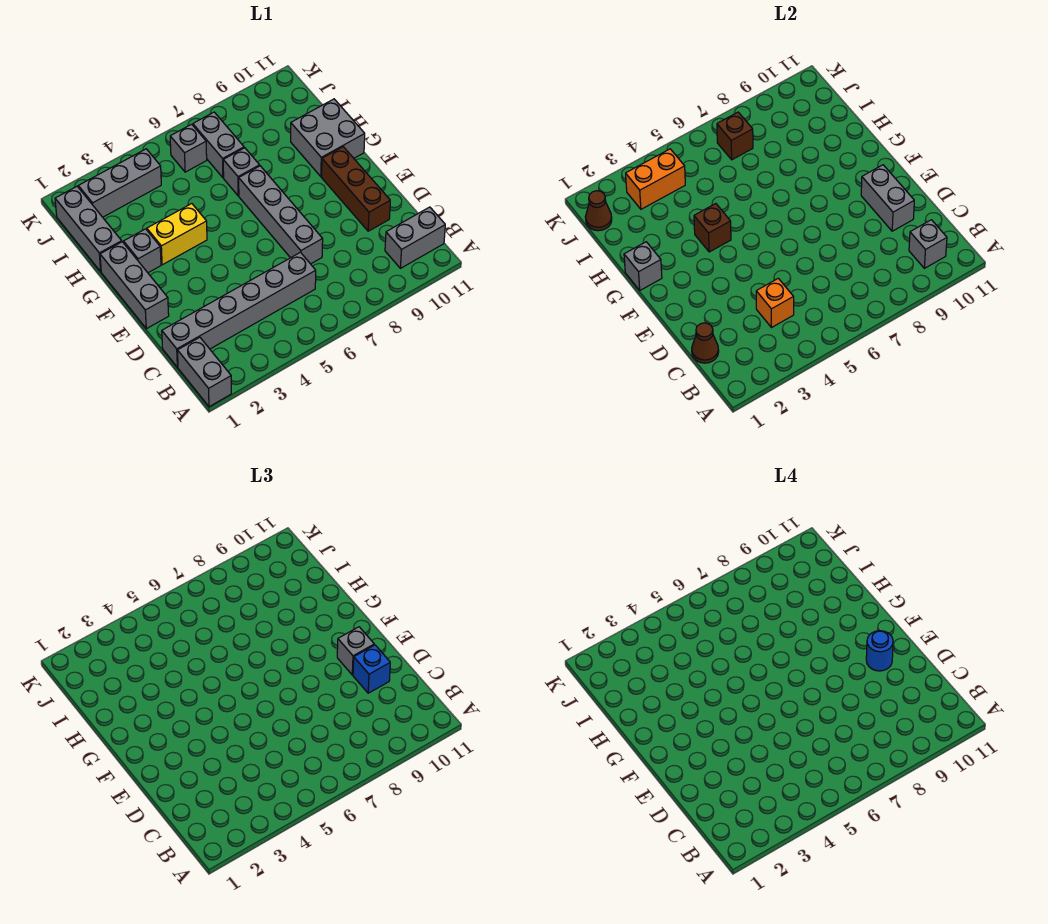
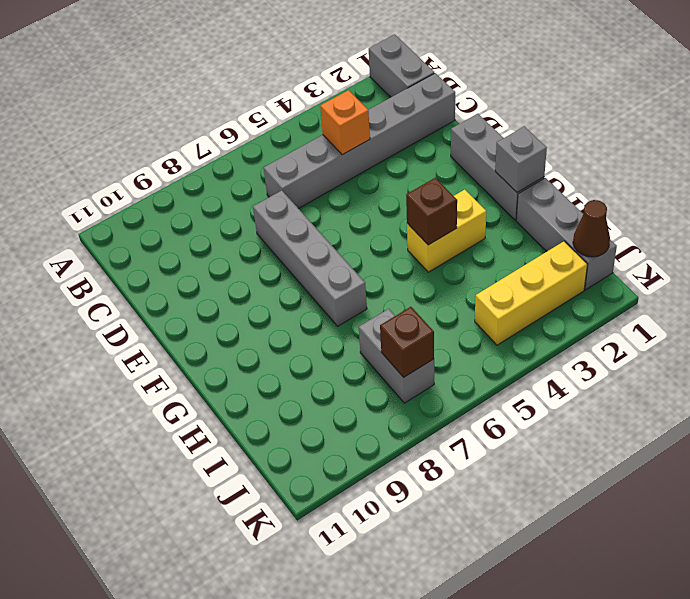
yellow 1x3 brick [475,241,587,345] -> grey 1x3 brick [78,149,161,217]
none -> grey 1x2 brick [385,207,445,268]
none -> brown 1x3 brick [322,147,390,231]
none -> grey 1x1 brick [124,229,161,273]

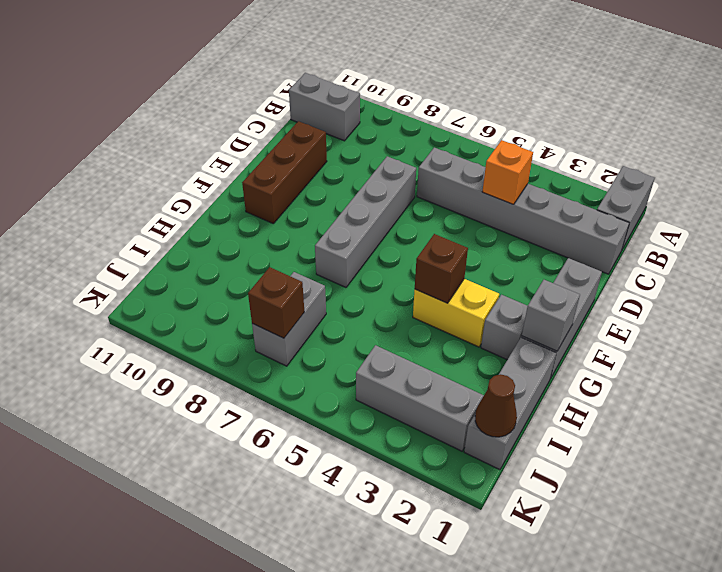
none -> grey 2x2 brick [291,99,365,176]
none -> grey 1x1 brick [223,148,260,196]
none -> grey 1x1 brick [170,124,207,172]

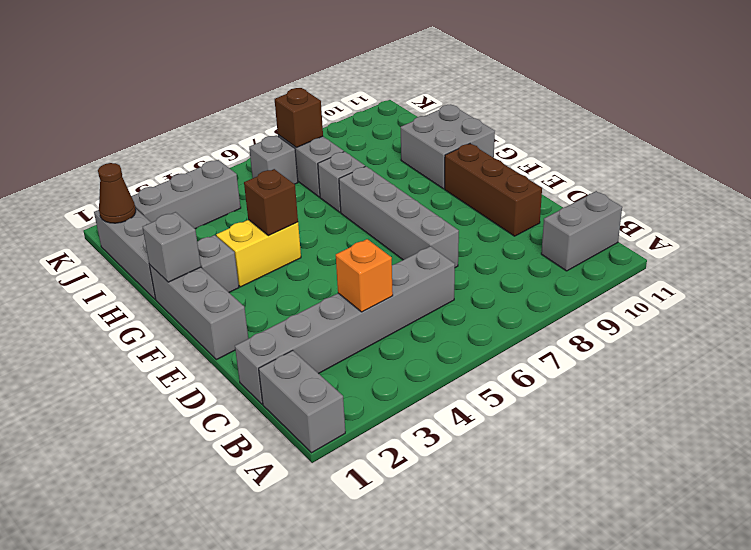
none -> grey 1x1 brick [909,220,947,268]
none -> brown 1x1 cone [692,323,719,363]
none -> grey 1x2 brick [861,165,914,231]

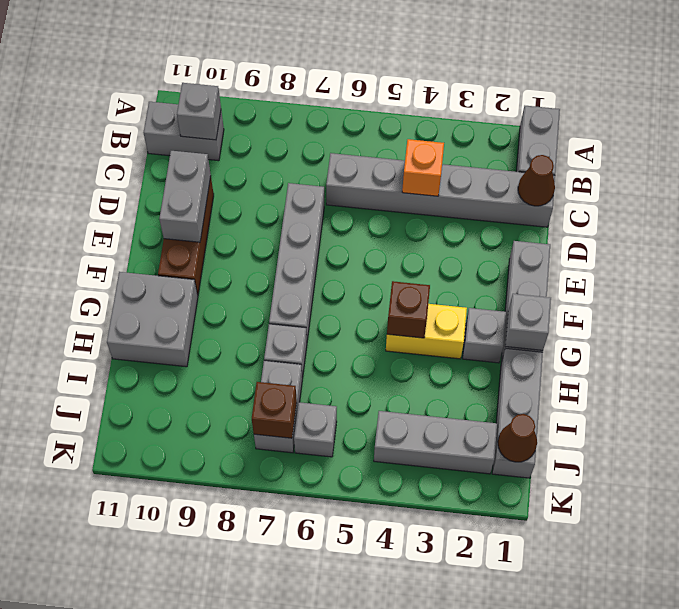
none -> orange 1x2 brick [626,149,685,209]
none -> blue 1x1 brick [353,645,390,693]
none -> grey 1x1 brick [337,627,374,675]

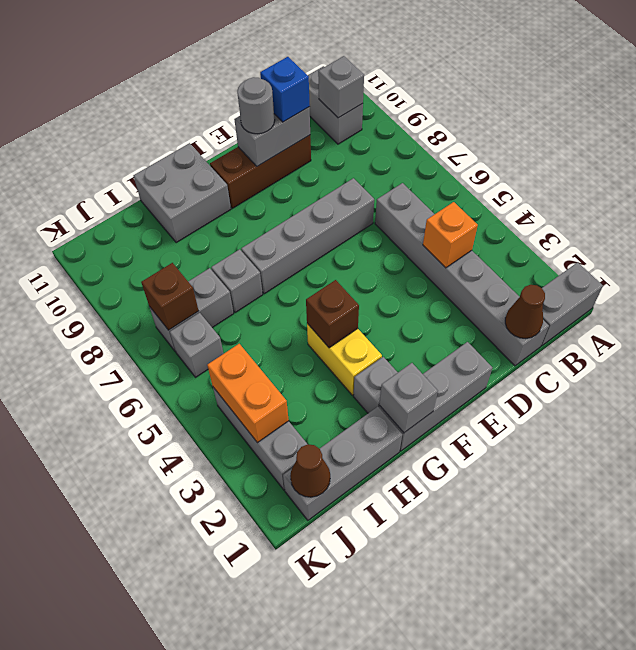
grey 1x1 round brick [237,77,275,134] -> grey 1x1 brick [337,627,374,675]
none -> blue 1x1 round brick [866,631,893,671]

